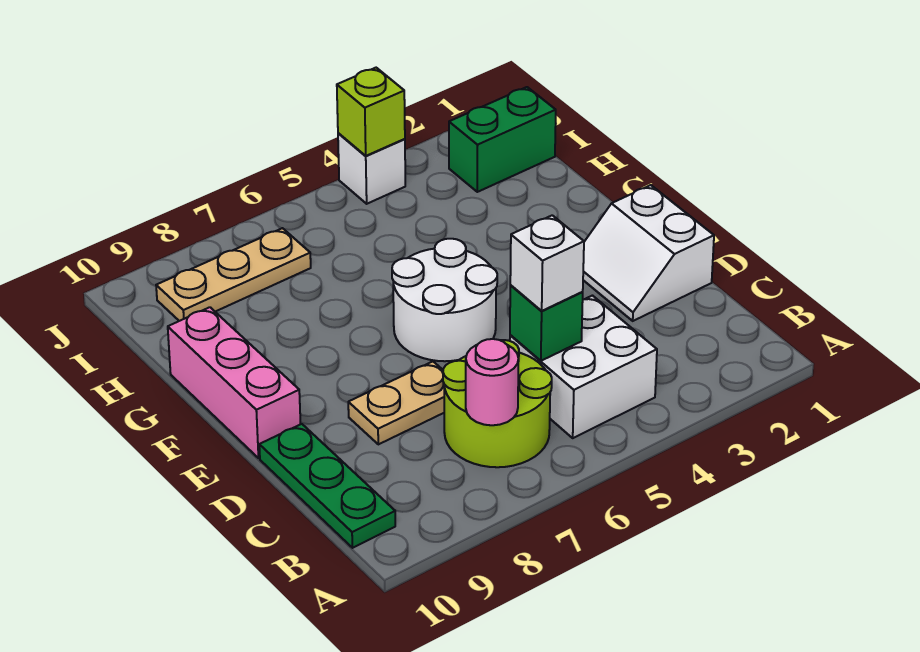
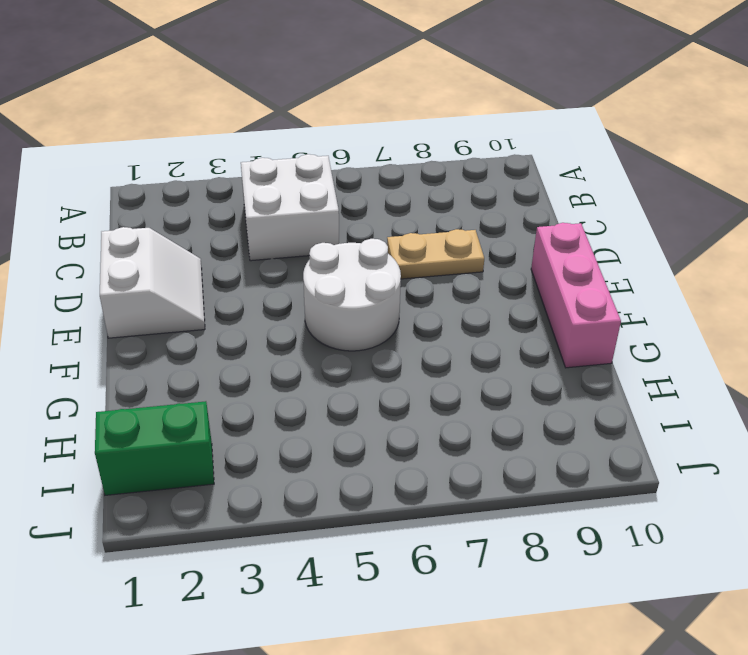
none -> lime 2x2 round brick [443,340,552,467]
none -> green 1x3 plate [259,424,395,548]
none -> tan 1x3 plate [156,228,311,321]

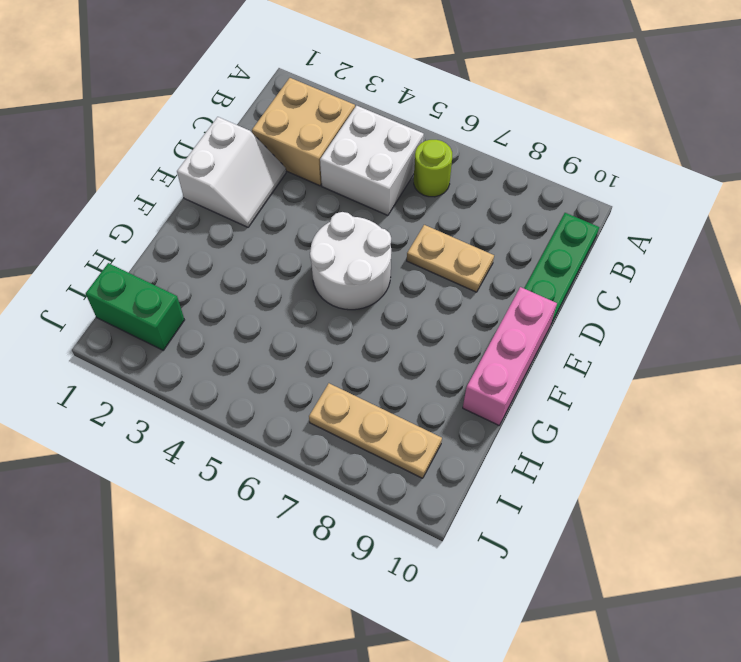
tan 2x2 brick [252,78,355,186] -> none
lime 1x1 round brick [414,140,452,197] -> lime 2x2 round brick [443,340,552,467]
none -> white 1x1 brick [338,133,405,204]
none -> pink 1x1 round brick [466,339,519,425]
none -> green 1x1 brick [510,285,583,361]

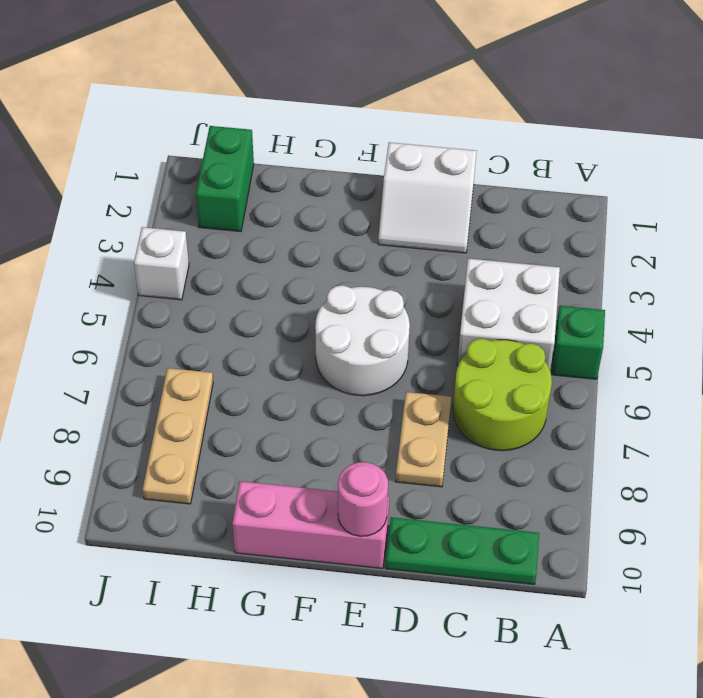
green 1x1 brick [552,306,605,379] -> green 1x1 brick moved to [510,285,583,361]
pink 1x1 round brick [338,462,388,536] -> pink 1x1 round brick moved to [466,339,519,425]
none -> lime 1x1 brick [337,68,405,156]
none -> white 1x1 brick [510,215,584,311]

